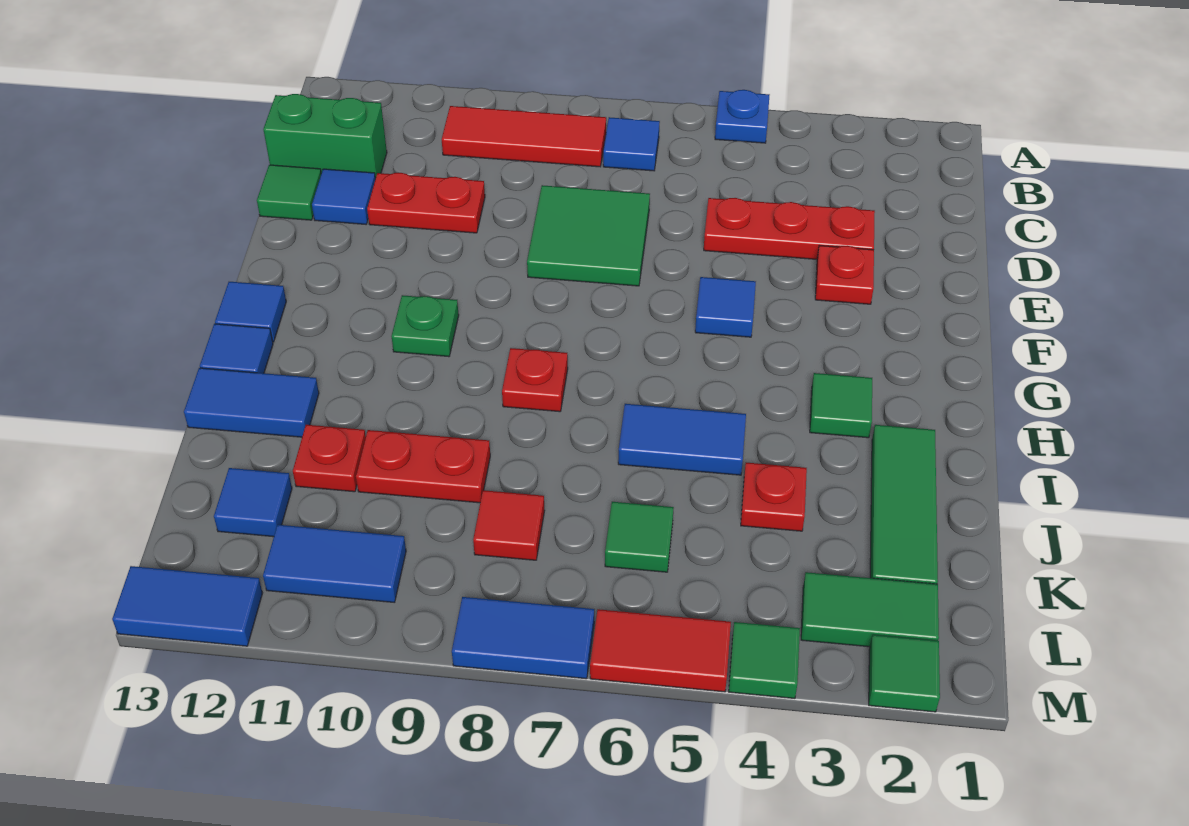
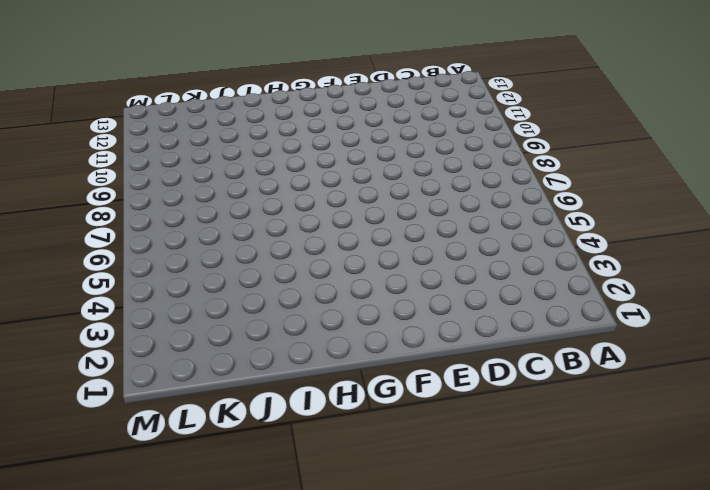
none -> blue 1x1 plate [715,90,769,143]
none -> blue 1x1 tile [603,117,660,171]
none -> red 1x3 tile [442,106,606,167]
none -> green 1x2 brick [263,94,387,179]

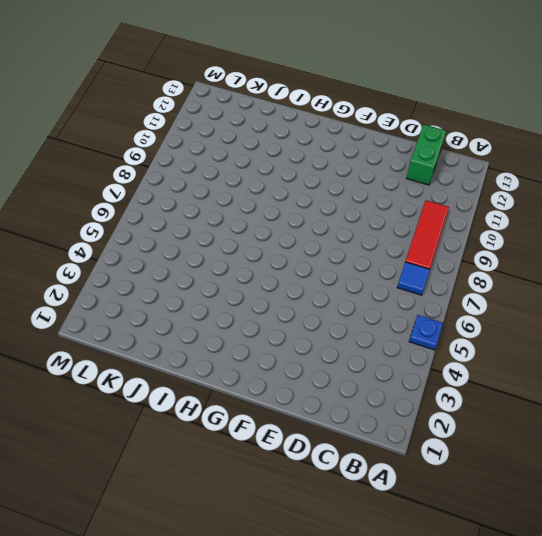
none -> red 1x3 plate [704,198,875,259]
none -> green 2x2 tile [527,185,650,286]
none -> red 1x2 plate [367,173,485,233]
none -> blue 1x1 tile [312,169,375,224]

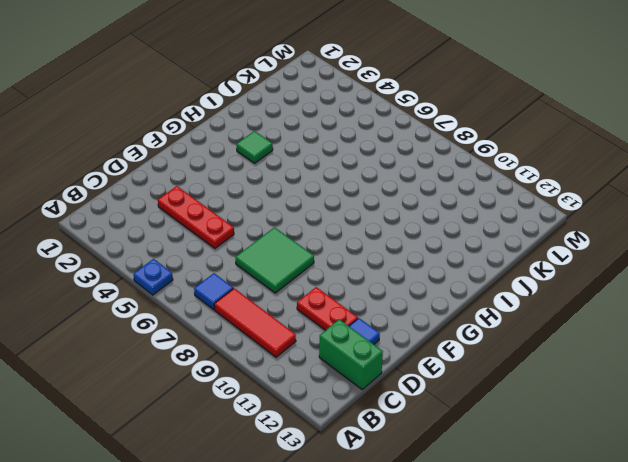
none -> green 1x1 tile [257,165,321,220]
none -> red 1x1 plate [815,245,874,304]
none -> blue 1x1 tile [695,277,756,337]
none -> green 1x1 plate [391,295,459,357]

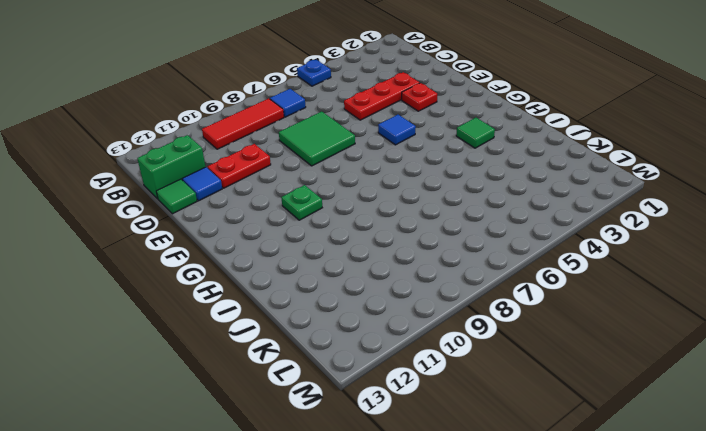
none -> blue 1x1 tile [215,282,286,342]
none -> red 1x1 plate [502,348,568,412]
none -> blue 1x1 tile [200,324,273,373]
none -> green 1x3 tile [870,425,938,584]

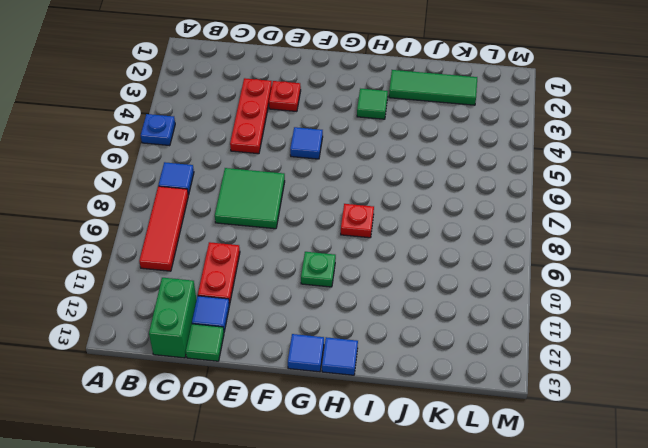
none -> blue 1x2 tile [618,404,746,475]
none -> blue 1x2 tile [184,368,319,437]
none -> red 1x1 plate [741,463,807,531]
none -> red 1x2 plate [356,430,490,503]

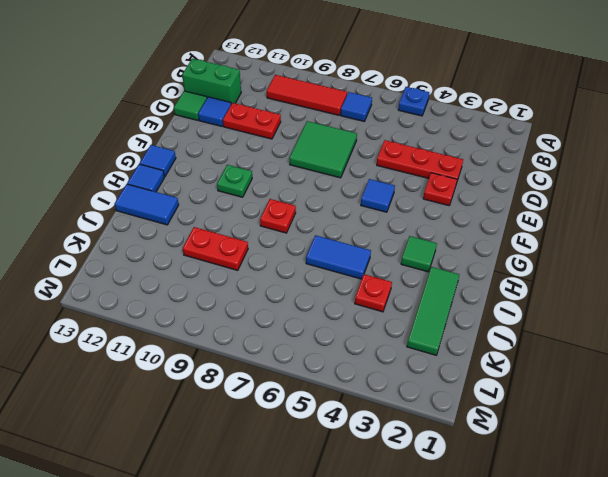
none -> red 1x1 plate [293,425,366,492]
none -> green 1x1 tile [605,502,674,572]
none -> red 1x1 tile [473,490,545,560]
none -> blue 1x1 tile [214,468,292,537]

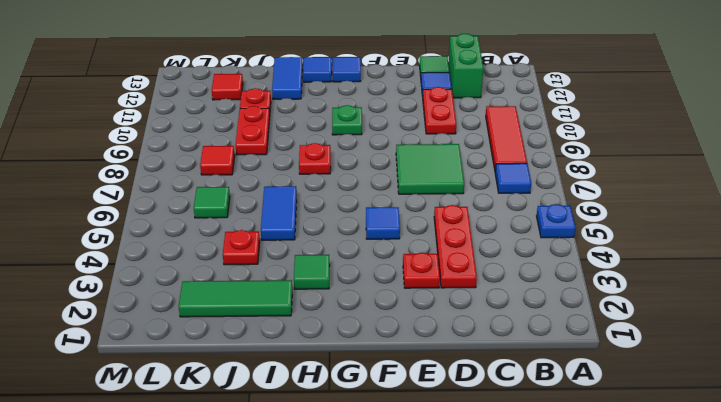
red 1x1 tile [212,74,243,100] -> blue 1x1 tile [214,468,292,537]
none -> green 1x2 tile [801,572,939,647]
none -> blue 1x2 tile [263,525,406,603]
none -> green 1x1 tile [869,635,940,712]
none -> green 1x1 tile [729,622,800,698]

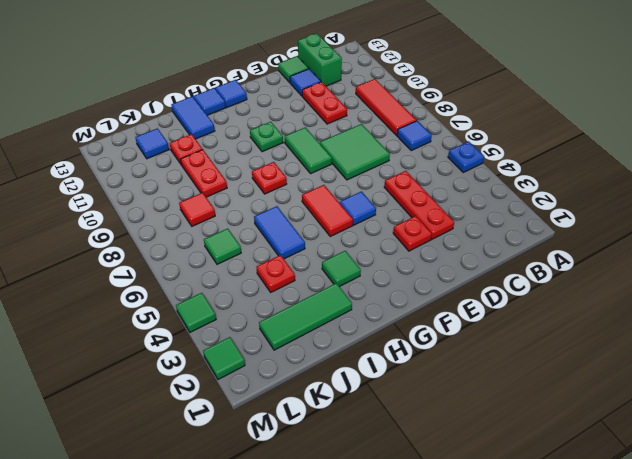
green 1x2 tile [285,127,332,173] -> green 1x2 tile moved to [801,572,939,647]
red 1x2 tile [302,185,353,236] -> red 1x2 tile moved to [590,609,731,692]
none -> blue 1x2 tile [263,525,406,603]
none -> blue 1x2 tile [452,597,594,679]
none -> blue 1x2 tile [112,566,262,646]

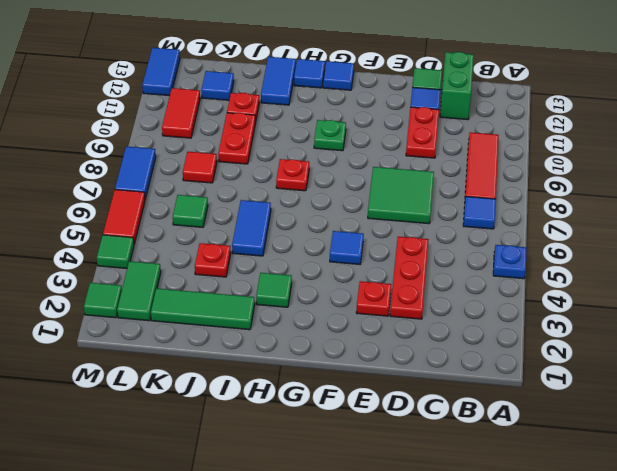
red 1x2 tile [162,88,200,138] -> blue 1x2 tile [263,525,406,603]

